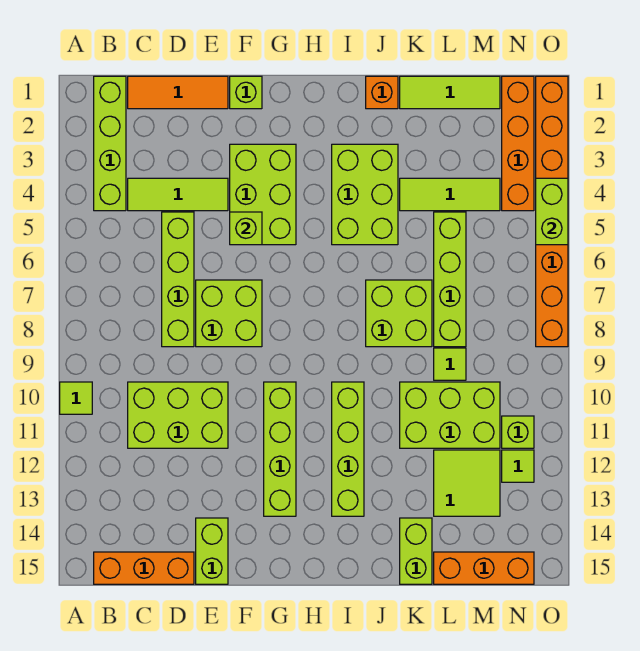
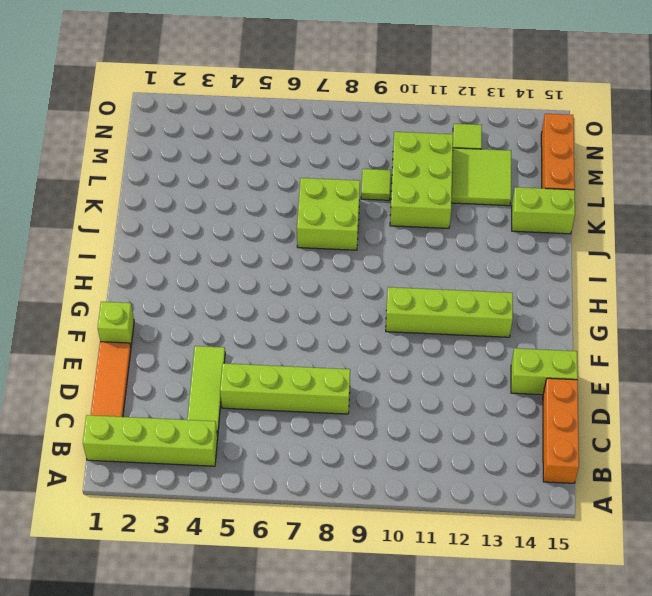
none -> lime 1x1 tile [60,382,92,414]
none -> lime 2x3 brick [128,382,228,448]
none -> lime 2x2 brick [196,280,262,347]
none -> lime 2x3 brick [230,144,296,245]

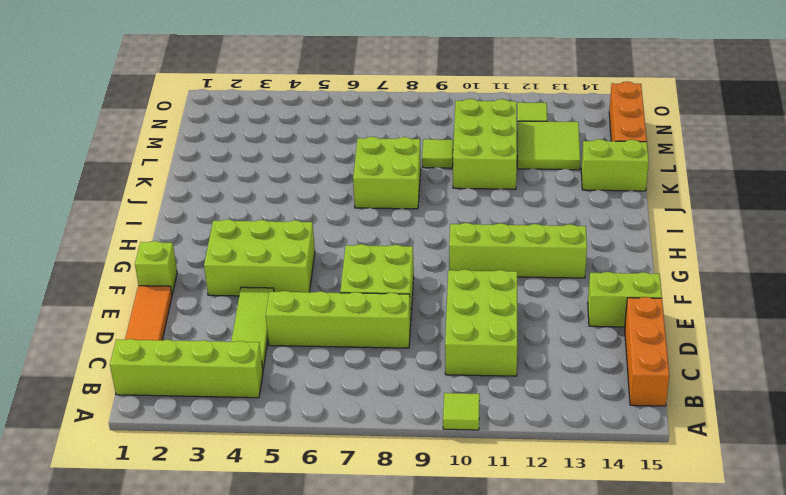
none -> lime 2x3 brick [332,144,398,245]
none -> lime 1x4 brick [332,382,364,516]
none -> orange 1x1 brick [366,76,398,109]
none -> lime 1x3 tile [400,76,500,109]

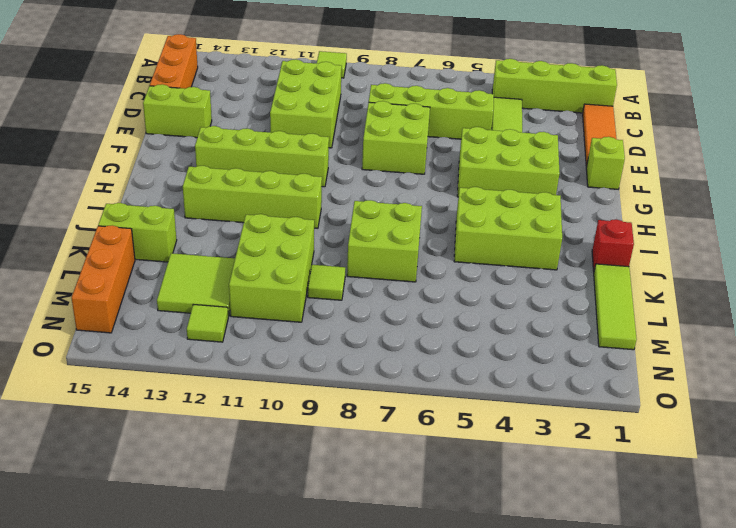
red 1x1 brick [592,219,634,271] -> orange 1x1 brick [366,76,398,109]
none -> lime 1x3 tile [400,178,500,211]
none -> lime 1x4 brick [434,212,466,347]
none -> orange 1x4 brick [502,76,534,211]
none -> lime 1x1 brick [502,416,534,448]

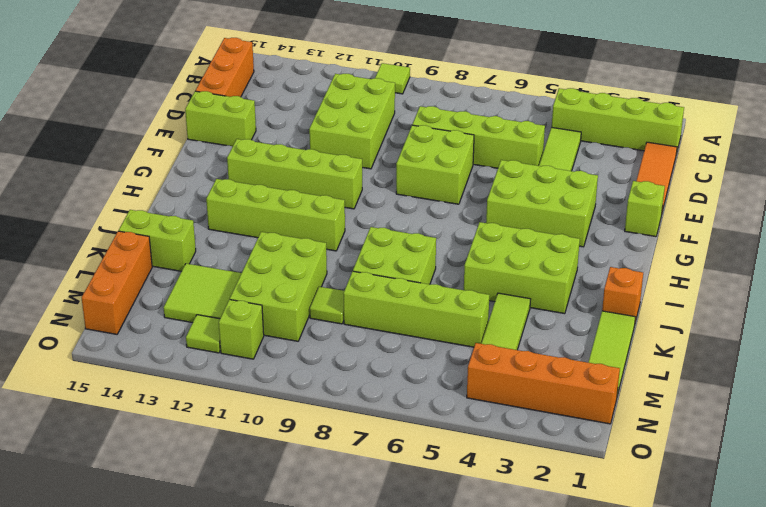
none -> orange 1x8 brick [536,76,568,347]
none -> lime 1x1 brick [230,212,262,245]
none -> lime 1x2 brick [536,178,568,245]

